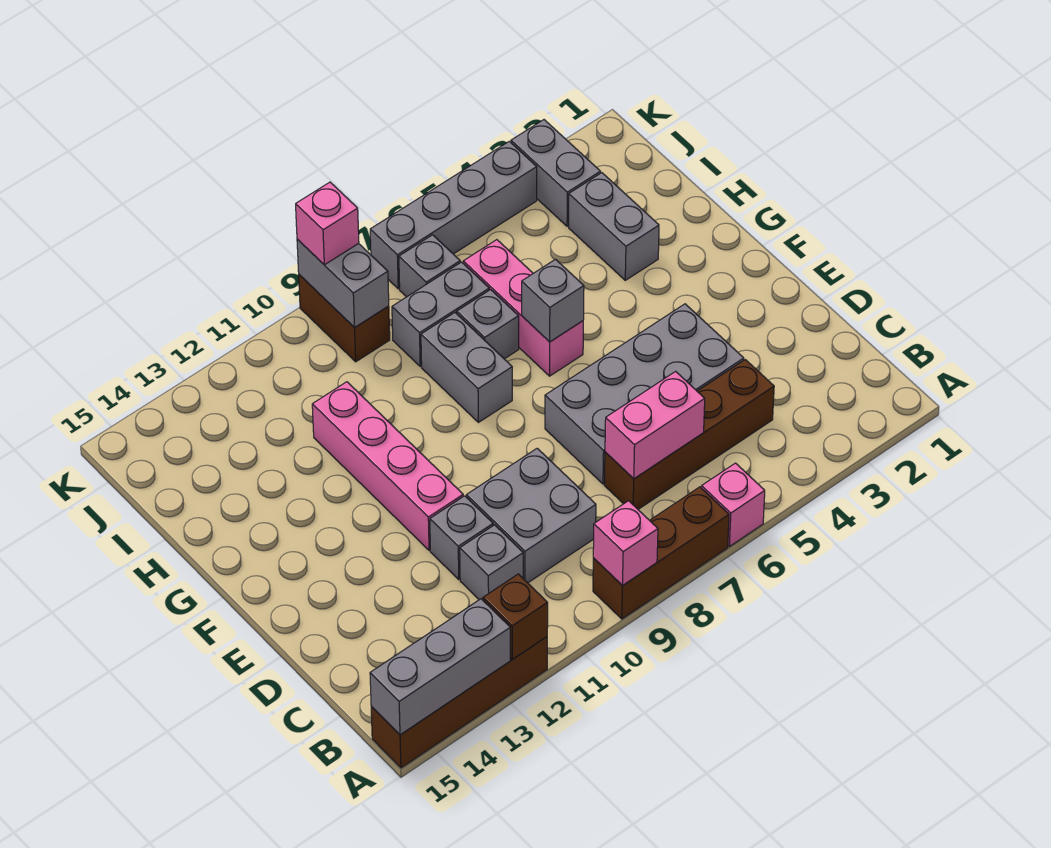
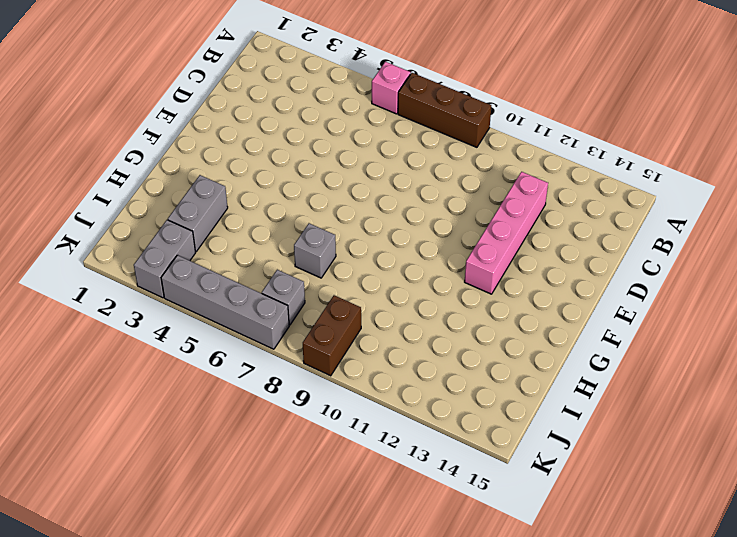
pink 1x4 brick [465,172,548,294] -> pink 1x4 brick moved to [312,382,463,550]
none -> brown 1x4 brick [371,637,547,768]
none -> brown 1x4 brick [604,360,774,509]
none -> grey 2x2 brick [466,448,596,583]

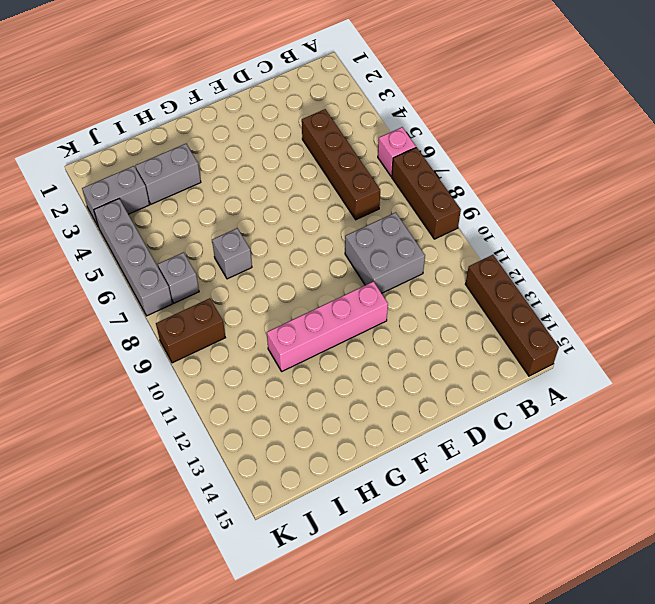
none -> grey 1x1 brick [460,525,523,600]
none -> grey 2x4 brick [545,304,744,484]
none -> grey 1x1 brick [430,496,493,579]

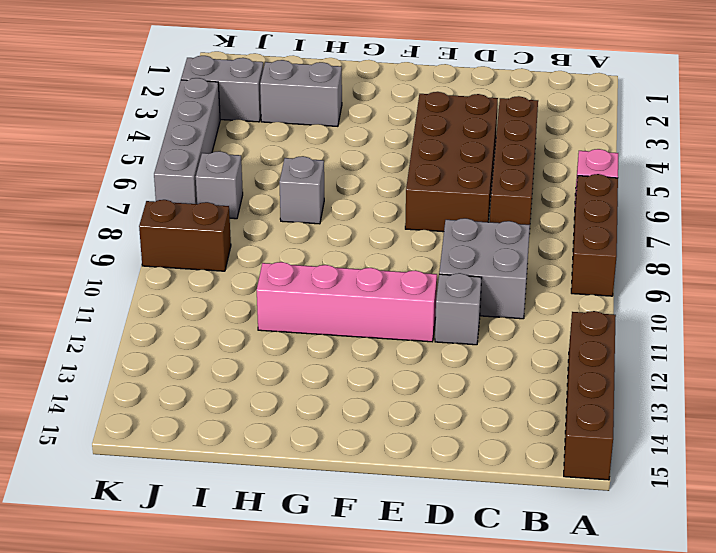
brown 2x4 brick [405,92,498,232] -> grey 2x4 brick [545,304,744,484]
none -> grey 1x1 brick [460,525,523,600]
none -> pink 1x3 brick [463,240,583,376]
none -> grey 1x2 brick [421,313,512,422]

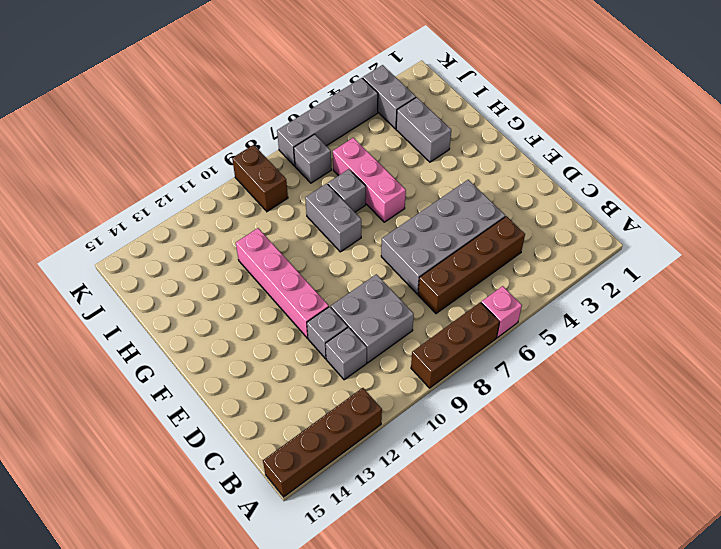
none -> grey 1x2 brick [392,262,489,366]
none -> pink 1x1 brick [593,501,658,586]
none -> brown 1x1 brick [483,574,548,659]

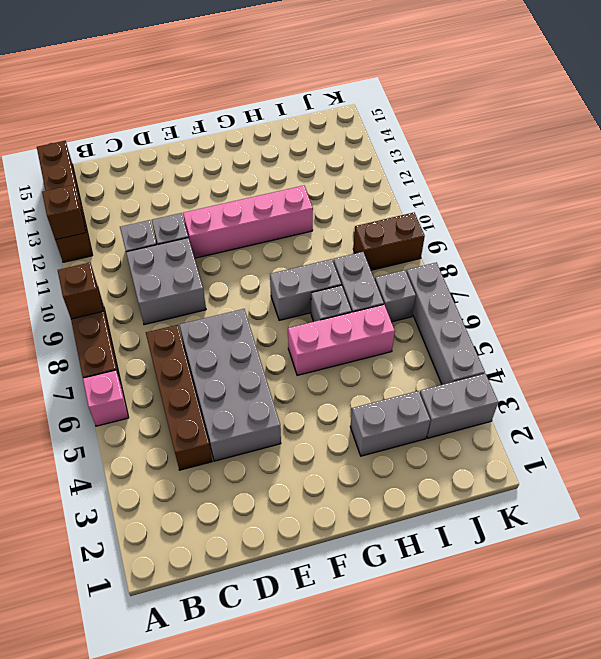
brown 1x1 brick [58,263,103,319] -> pink 1x1 brick [593,501,658,586]
none -> grey 1x3 brick [370,599,510,735]
none -> pink 1x2 brick [605,371,705,479]
none -> grey 1x1 brick [522,259,584,342]

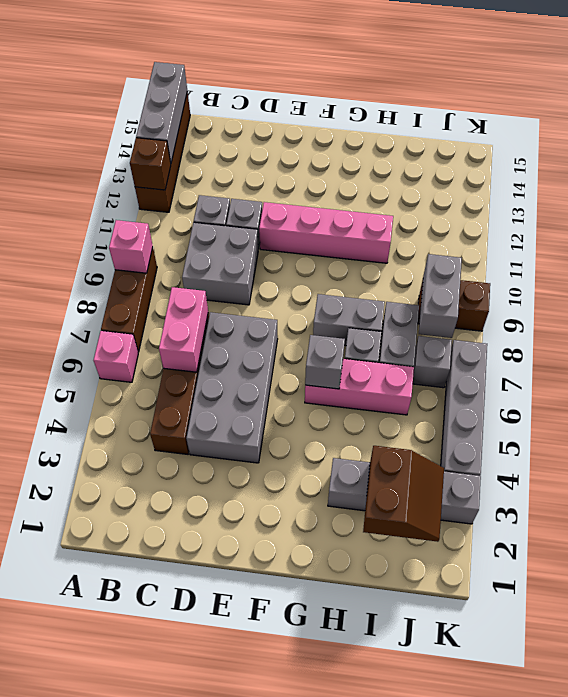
brown 2x2 slope [363,446,444,542] -> none
grey 1x2 brick [419,254,462,338] -> grey 1x2 brick turned to [297,239,389,328]
none -> pink 1x1 brick [296,182,359,265]

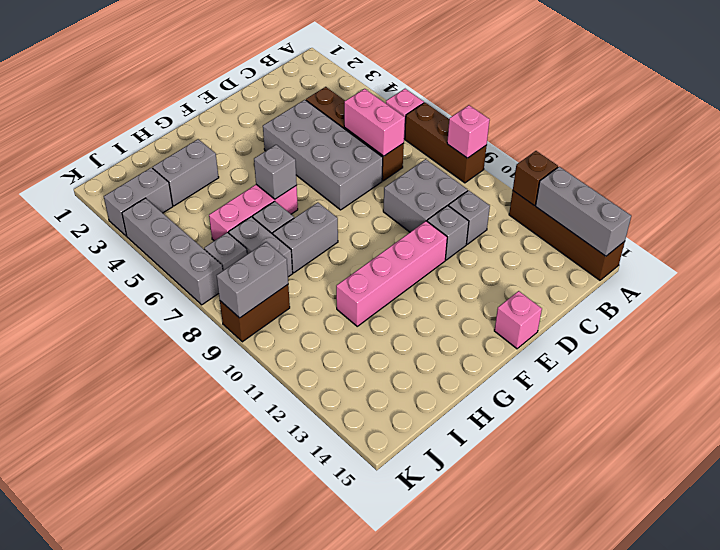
pink 1x1 brick [494,291,542,349] -> pink 1x1 brick moved to [296,182,359,265]

